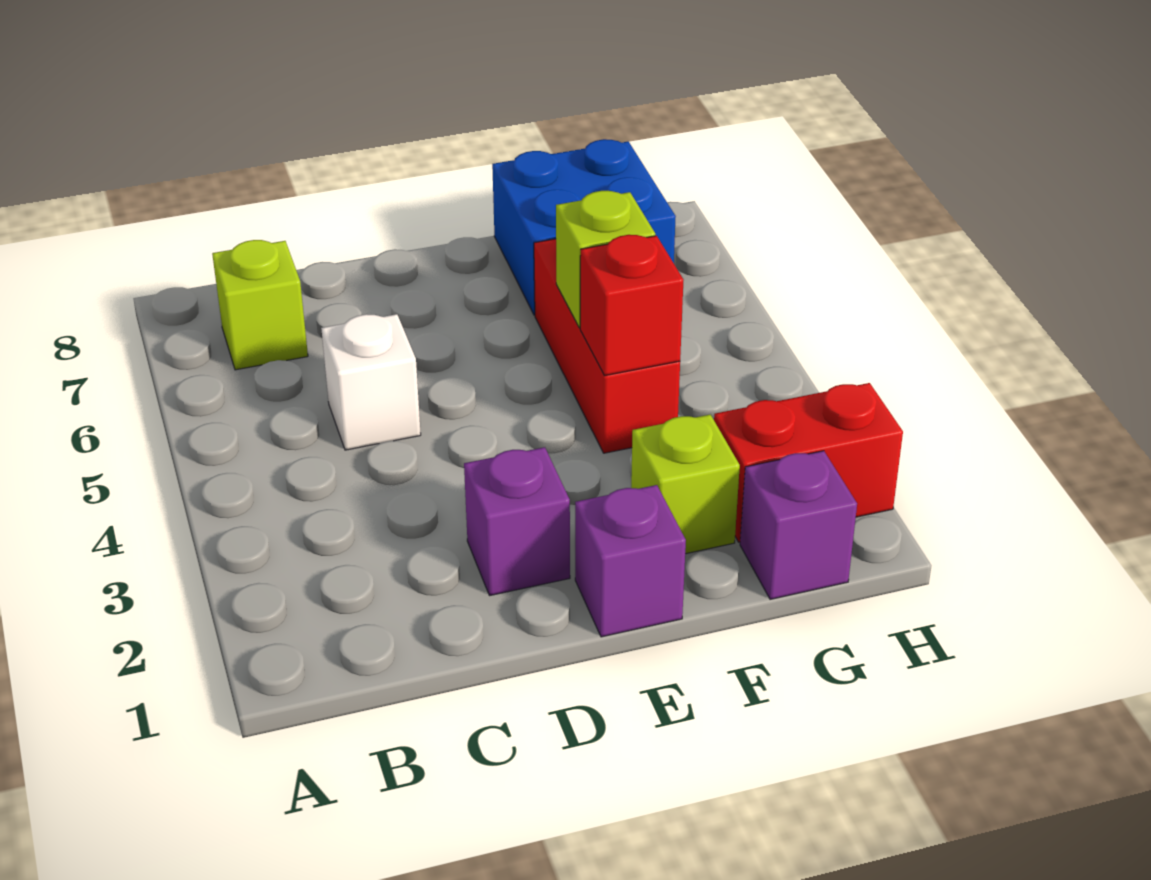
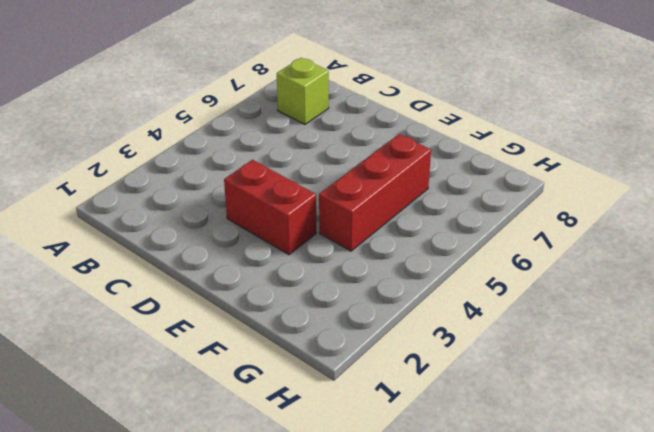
red 1x2 brick [224,160,316,255] -> red 1x2 brick moved to [714,383,903,542]
none -> white 1x1 brick [321,314,421,450]
none -> purple 1x1 brick [464,447,570,596]

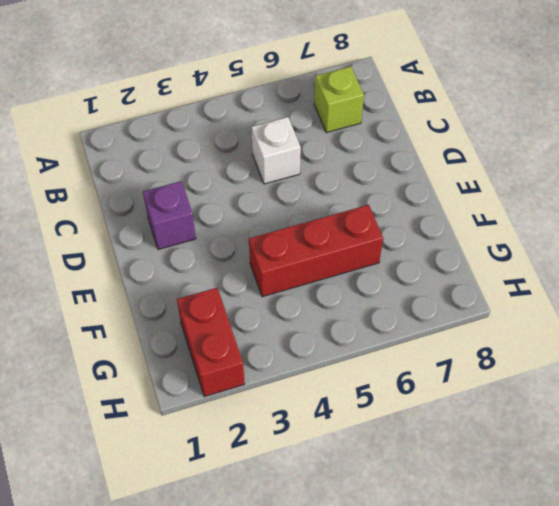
none -> purple 1x1 brick [575,485,686,637]
none -> lime 1x1 brick [631,415,740,554]

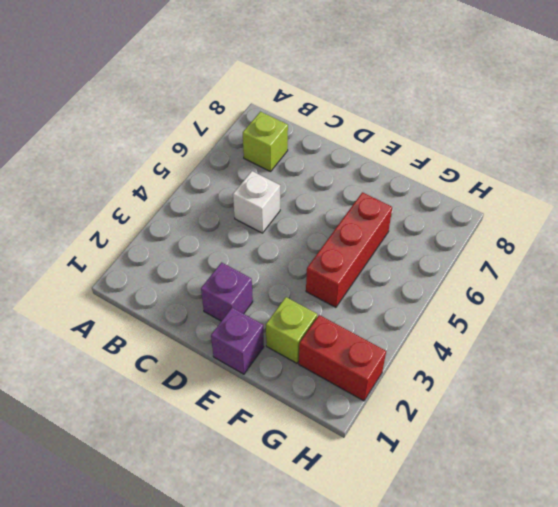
none -> blue 2x2 brick [492,139,676,315]
none -> purple 1x1 brick [740,451,857,599]

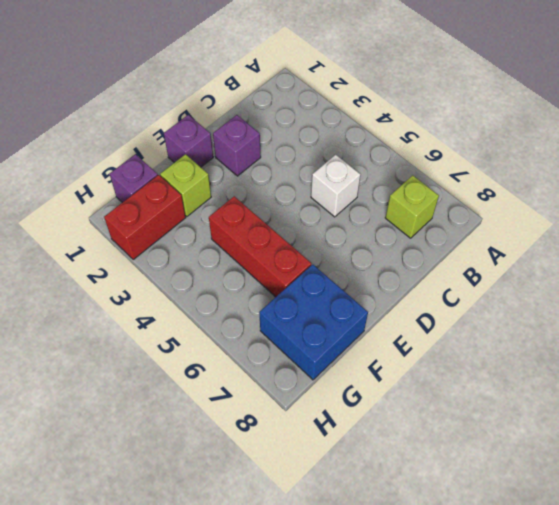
none -> red 1x1 brick [580,235,683,376]
none -> lime 1x1 brick [556,191,655,328]

